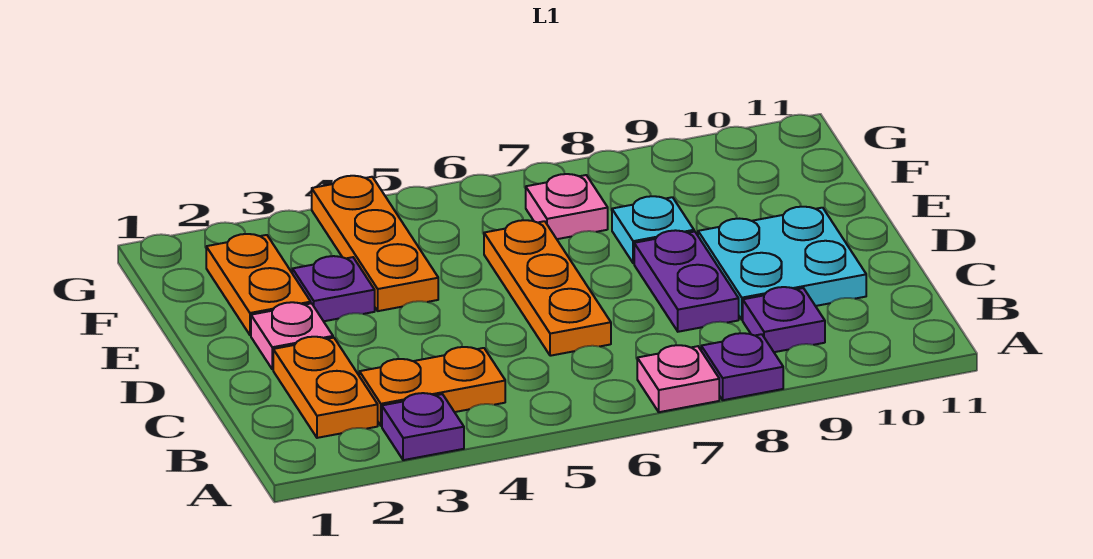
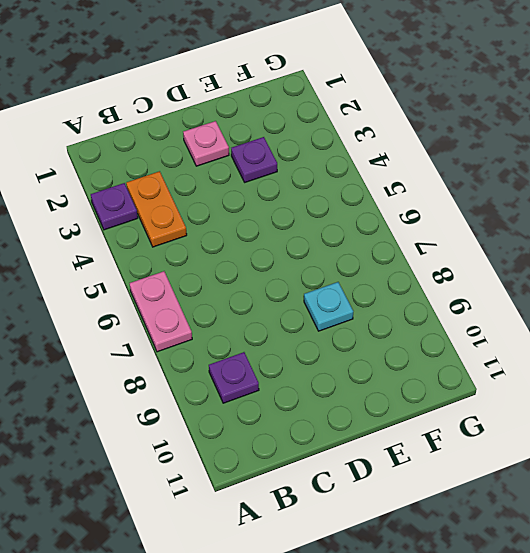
pink 1x2 plate [130,271,192,352] -> pink 1x1 plate [637,345,719,412]
none -> purple 1x1 plate [701,333,783,400]
none -> orange 1x2 plate [273,337,378,438]
none -> orange 1x3 plate [484,220,611,356]

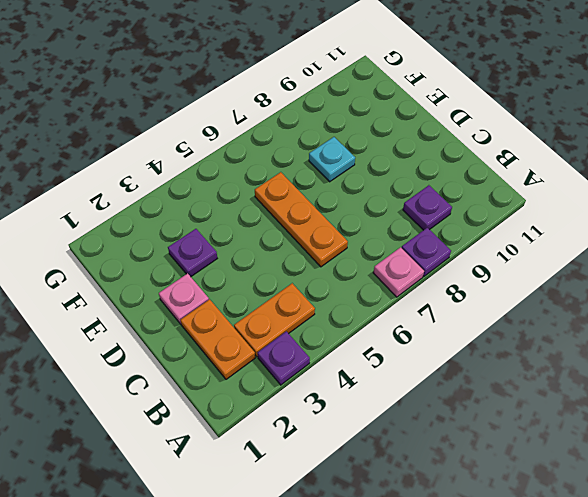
none -> purple 1x2 plate [634,230,739,332]
none -> cyan 2x2 plate [698,207,866,320]
none -> orange 1x2 plate [206,234,311,335]

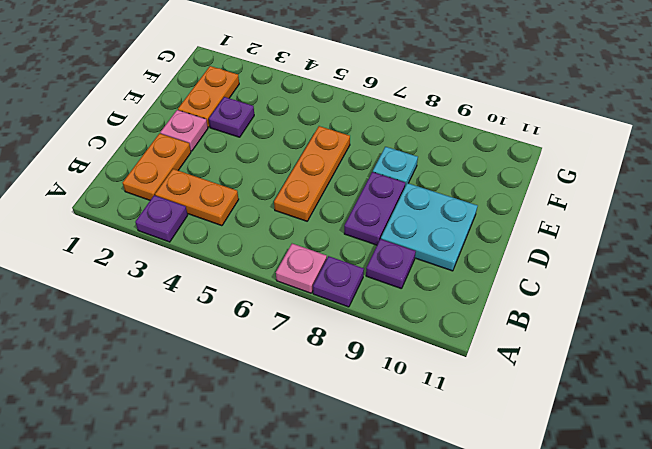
none -> orange 1x3 plate [312,176,438,311]
none -> pink 1x1 plate [526,174,608,239]

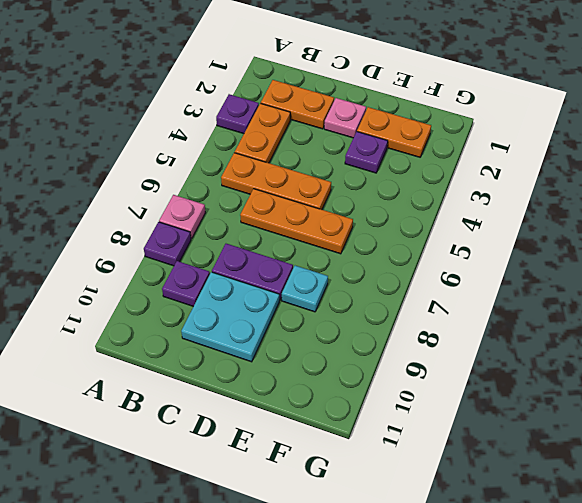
orange 1x3 plate [221,153,331,209] -> orange 1x3 plate moved to [312,176,438,311]
none -> pink 1x1 plate [526,174,608,239]

